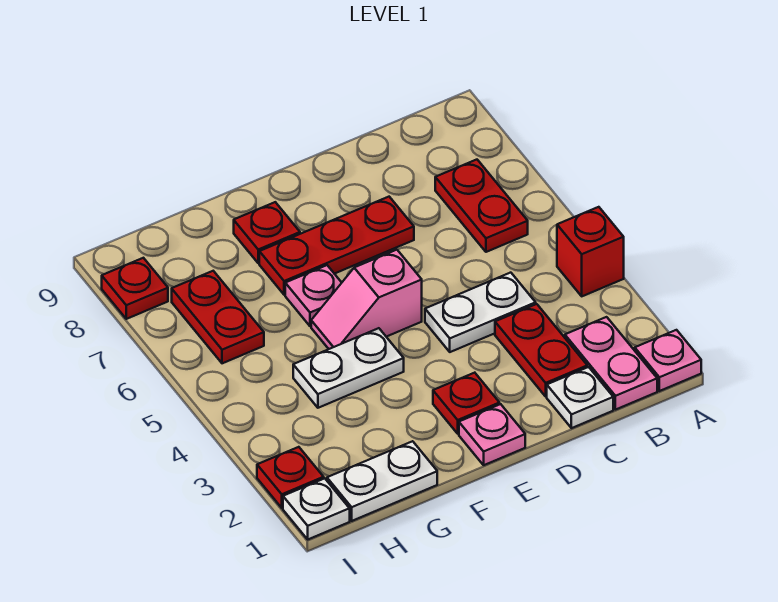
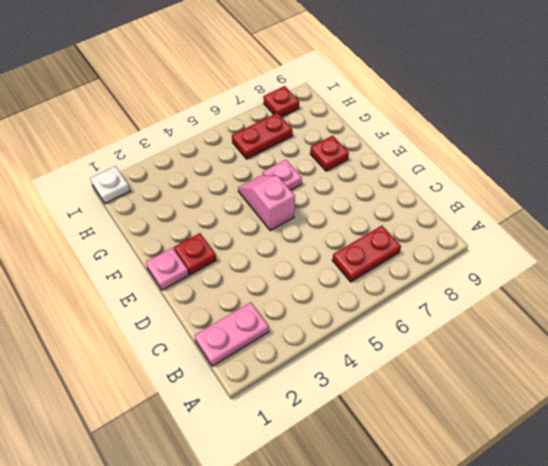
none -> pink 1x1 plate [635,330,701,391]
none -> red 1x1 brick [557,207,624,296]
none -> white 1x1 plate [547,367,613,428]

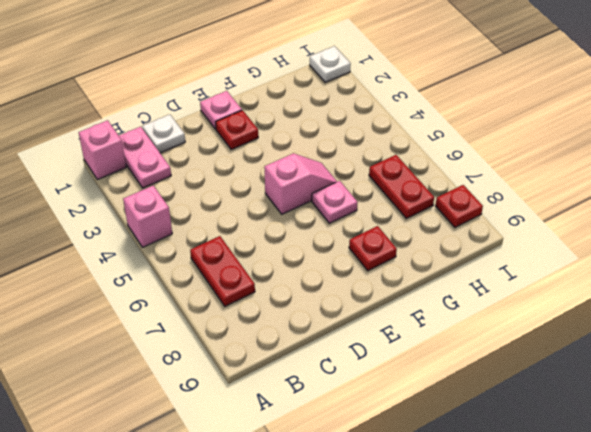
pink 1x1 brick [79,120,126,180] -> pink 1x1 plate [635,330,701,391]
pink 1x1 brick [123,185,172,247] -> red 1x1 brick [557,207,624,296]
none -> red 1x2 plate [495,304,587,396]
none -> white 1x2 plate [425,273,536,352]
none -> red 1x3 plate [259,197,414,295]

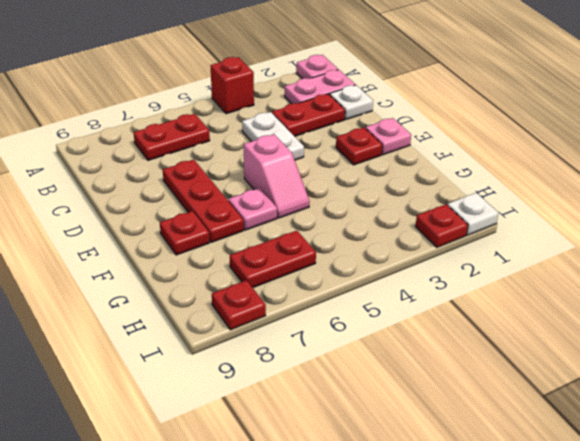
none -> white 1x2 plate [293,328,404,408]
none -> white 1x2 plate [327,441,437,521]

